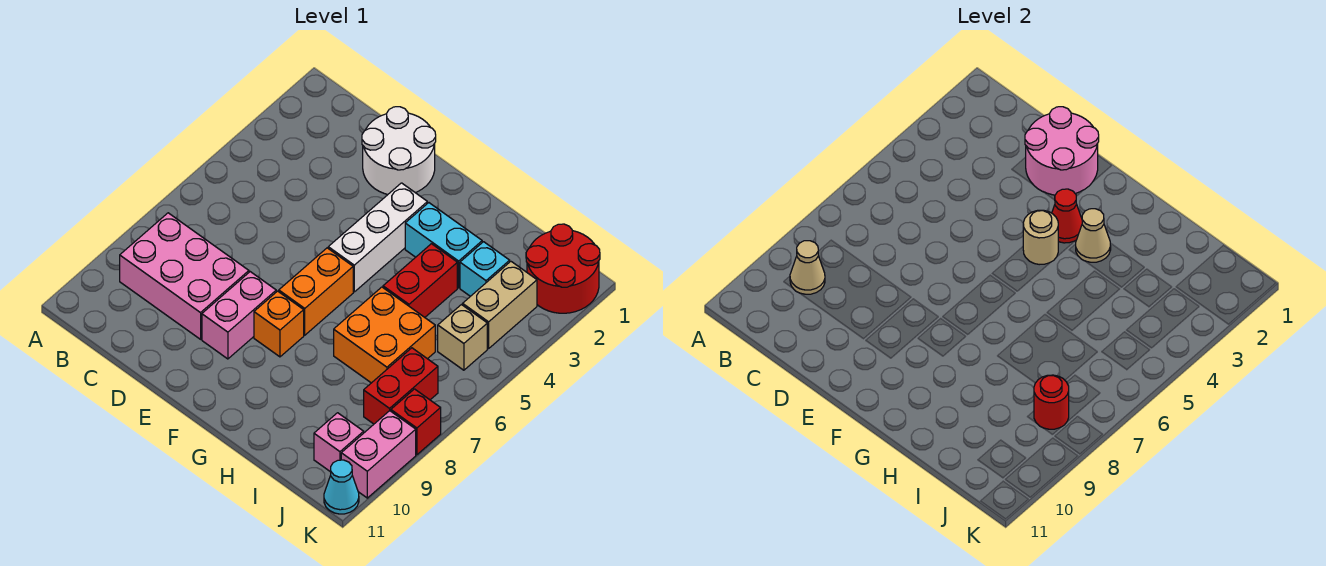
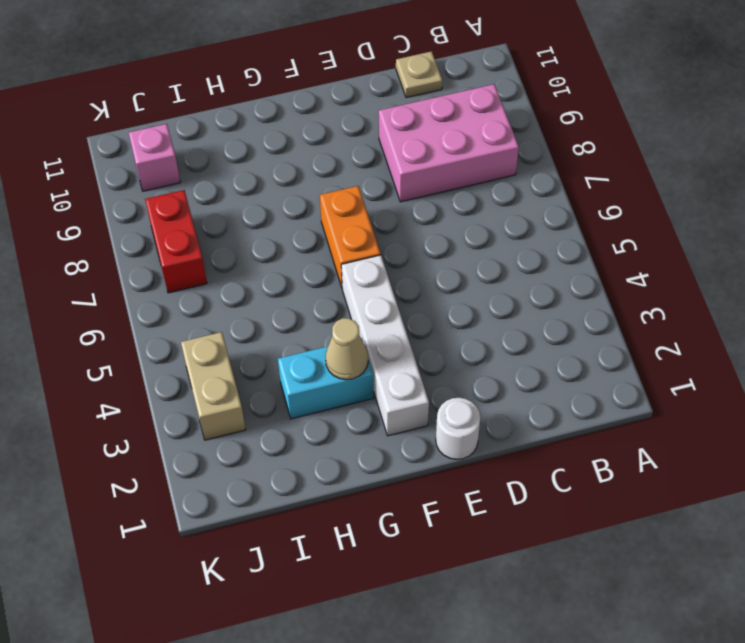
tan 1x1 plate [396,51,442,98] -> none
white 1x1 round brick [436,398,480,459] -> white 2x2 round brick [362,107,436,194]
white 1x4 brick [341,255,429,436] -> white 1x3 brick [328,183,427,292]
none -> pink 1x2 brick [202,272,276,359]
none -> orange 1x1 brick [254,291,304,357]
none -> red 1x2 brick [383,244,457,317]

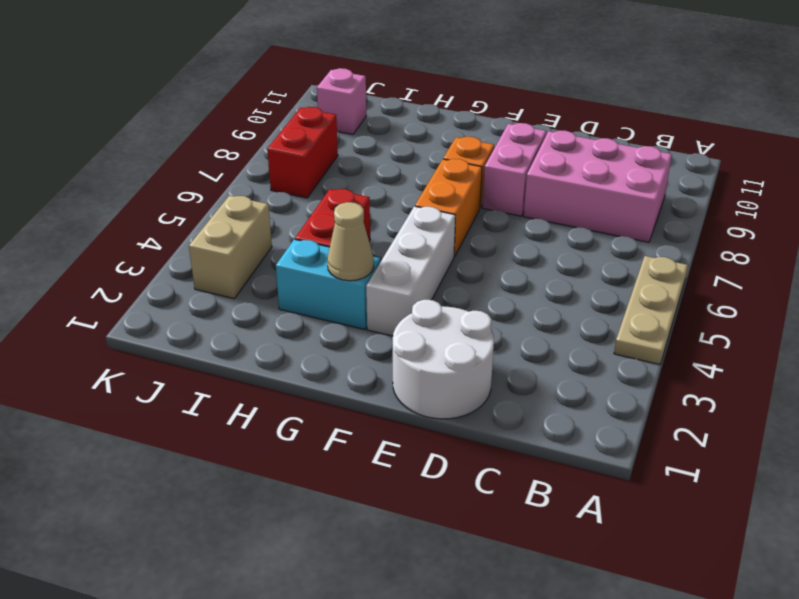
tan 1x3 plate [614,256,688,364] -> none
none -> orange 2x2 brick [334,287,435,383]
none -> cyan 1x1 brick [460,242,510,296]
none -> red 2x2 round brick [526,224,600,313]

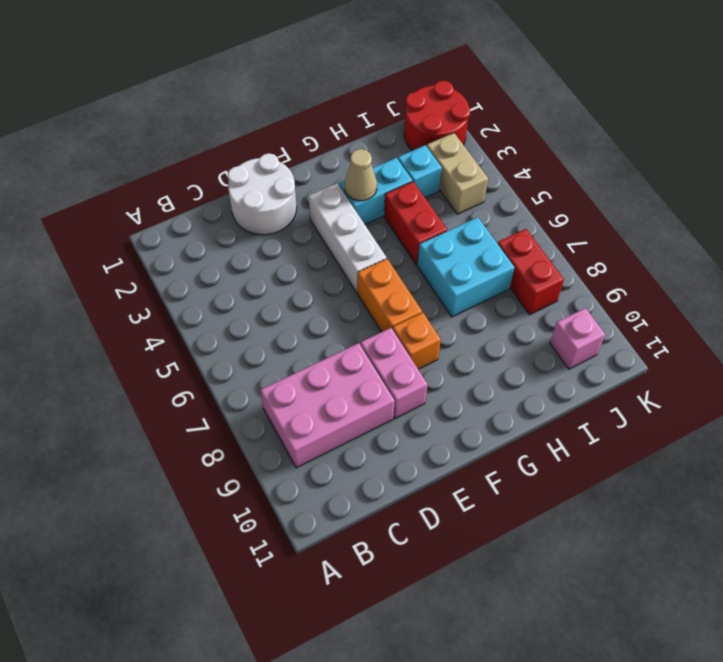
cyan 2x2 brick [417,217,514,317] -> orange 2x2 brick [334,287,435,383]
none -> tan 1x1 brick [438,305,487,370]
none -> red 1x1 brick [391,389,441,455]
none -> pink 1x2 brick [341,411,416,498]

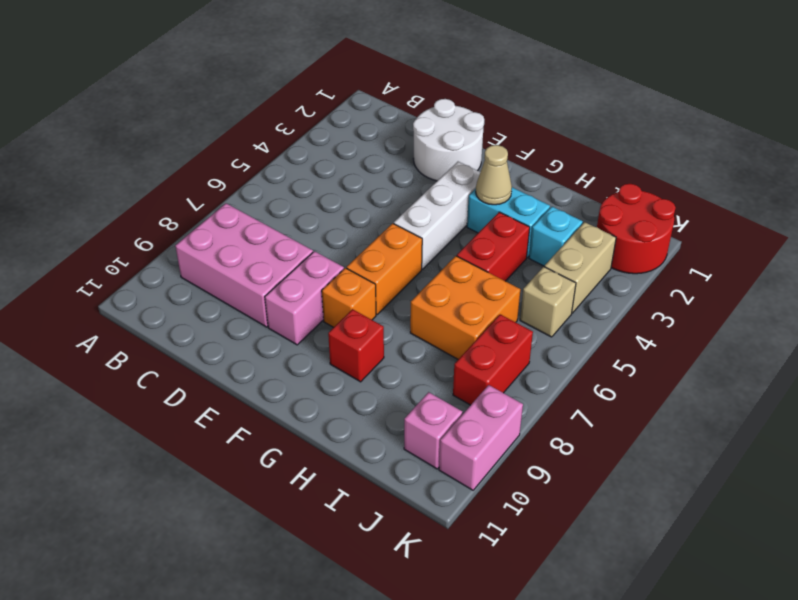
red 1x1 brick [328,309,384,382] -> red 1x1 brick moved to [391,389,441,455]
none -> cyan 1x1 cone [324,460,359,514]
none -> tan 1x1 cone [790,241,825,294]
none -> pink 2x2 round brick [1025,107,1099,195]

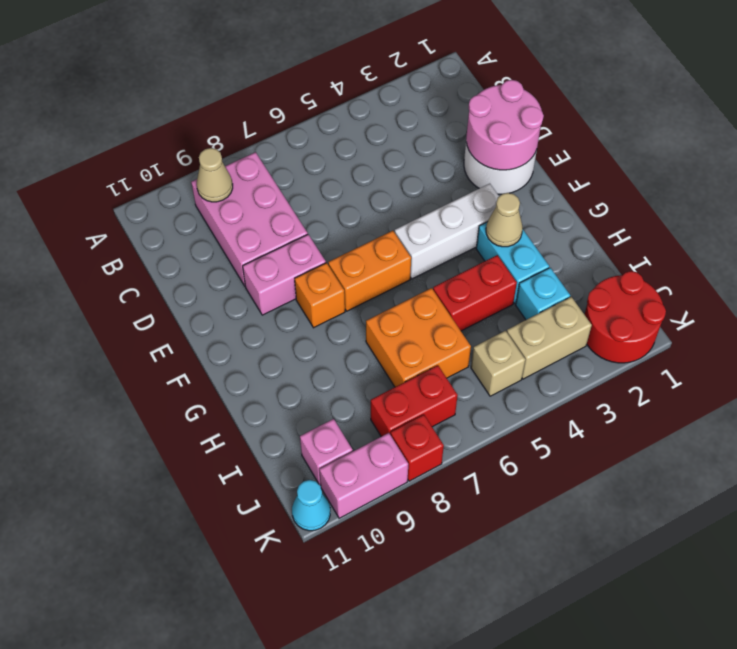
none -> red 1x1 cone [1052,189,1082,243]
none -> tan 1x1 round brick [1023,210,1058,265]
none -> red 1x1 round brick [1034,375,1069,429]

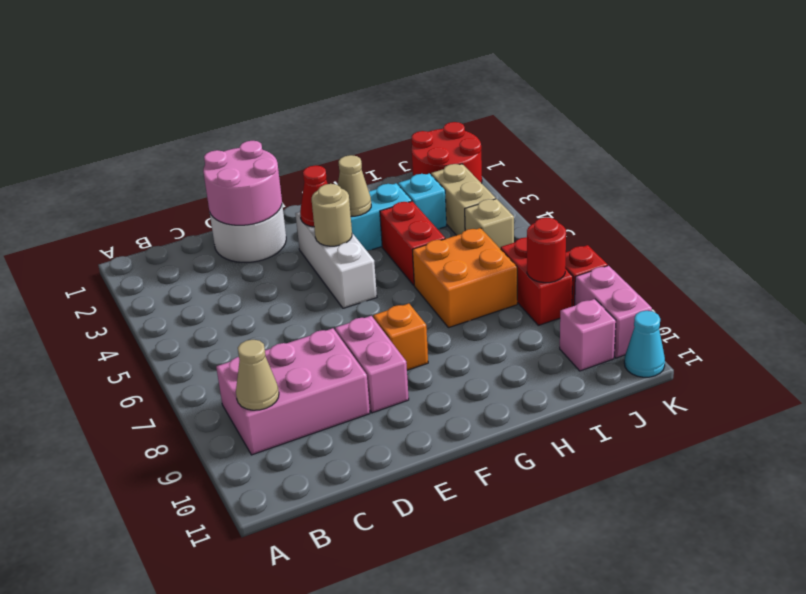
none -> orange 1x2 brick [279,248,353,335]

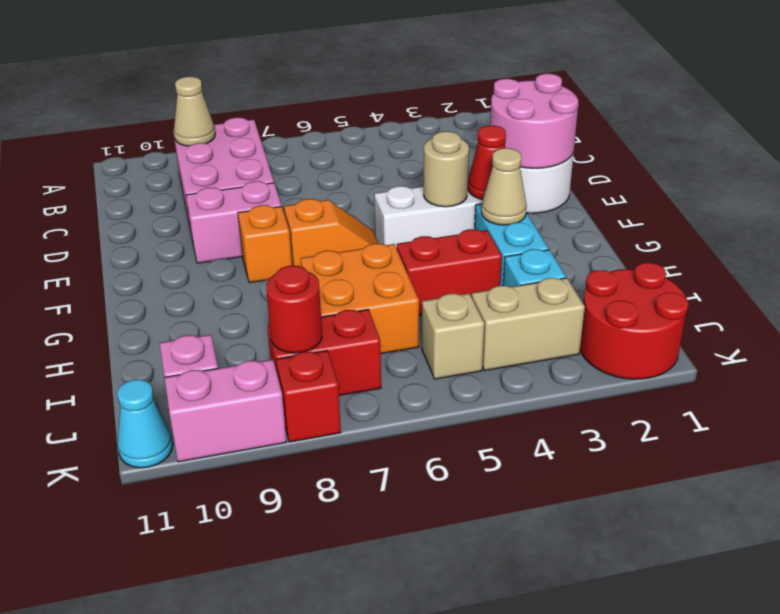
orange 1x2 slope [284,199,379,267] -> orange 1x2 brick [279,248,353,335]

